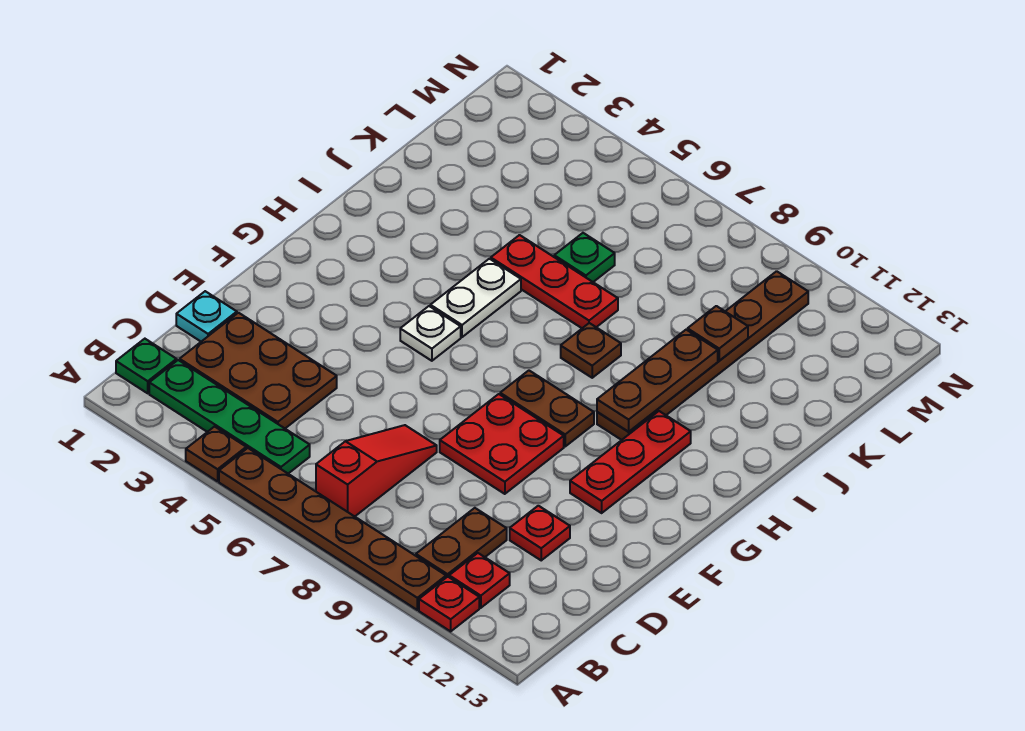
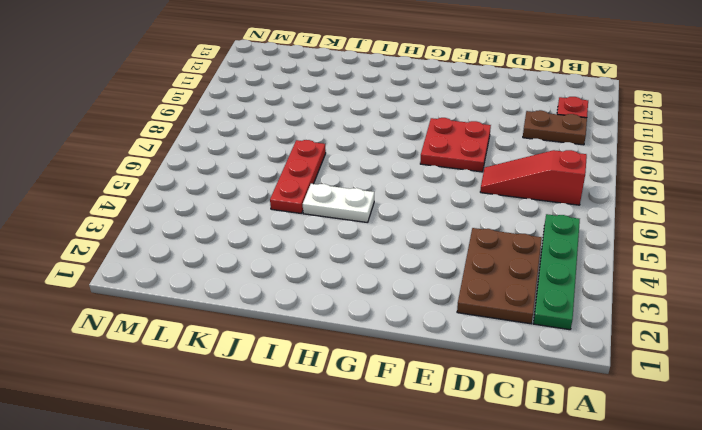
none -> brown 1x1 plate [186,427,246,481]
none -> brown 1x6 plate [219,448,446,610]
none -> red 1x1 plate [419,577,479,631]

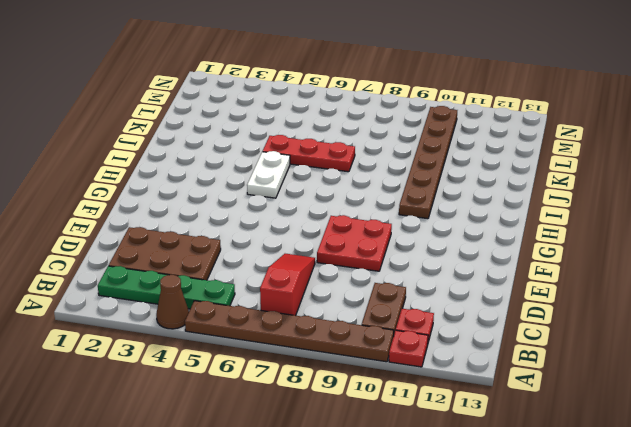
brown 1x1 cone [156,275,189,329] -> brown 1x1 plate [186,427,246,481]
none -> green 1x1 plate [116,339,177,393]
none -> cyan 1x1 plate [176,291,237,342]
none -> red 1x1 plate [510,506,570,560]

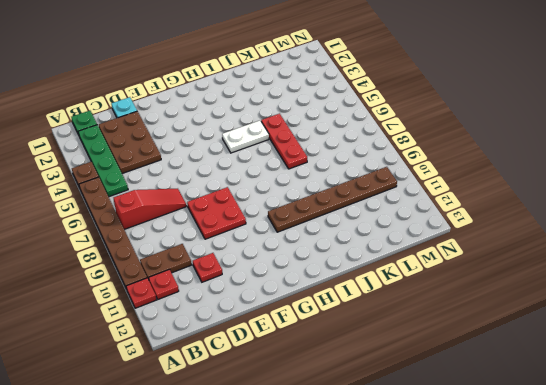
none -> red 1x3 plate [570,411,691,513]
none -> white 1x1 plate [400,306,461,361]
none -> brown 1x2 plate [500,371,594,446]

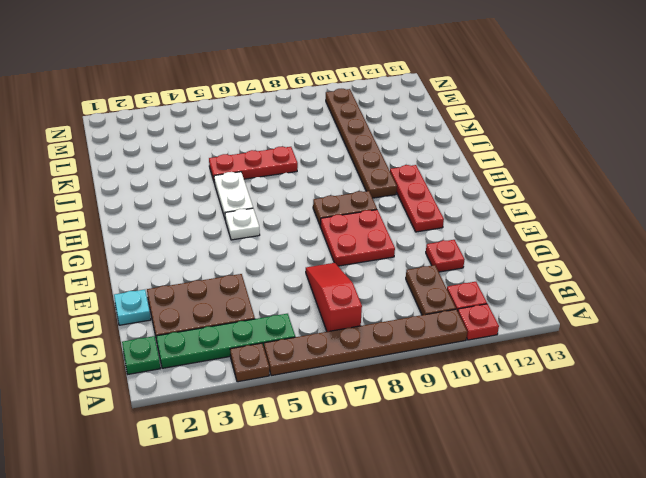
none -> brown 1x1 plate [561,323,621,378]
none -> green 1x1 plate [554,233,615,282]
none -> brown 1x3 plate [597,330,718,432]

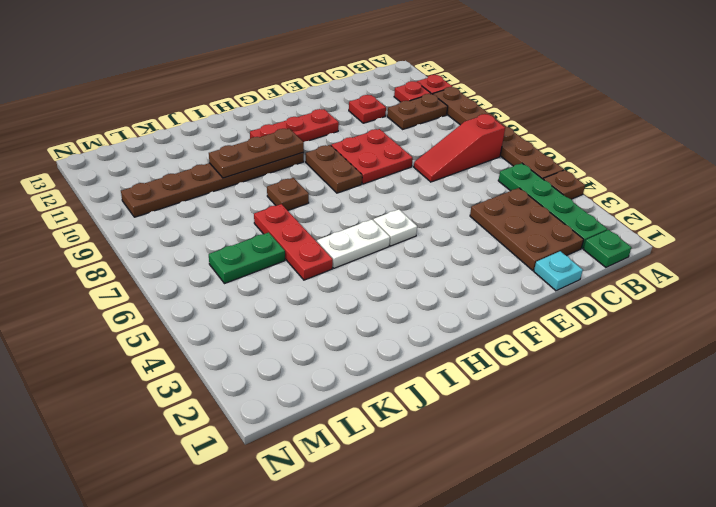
green 1x2 plate [209,232,285,284] -> green 1x1 plate [554,233,615,282]
none -> brown 1x1 plate [688,306,748,361]

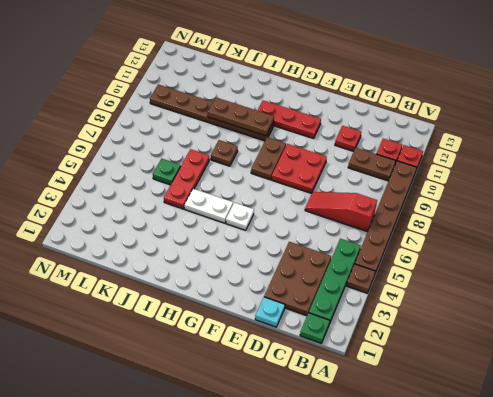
none -> brown 1x1 plate [688,306,748,361]

